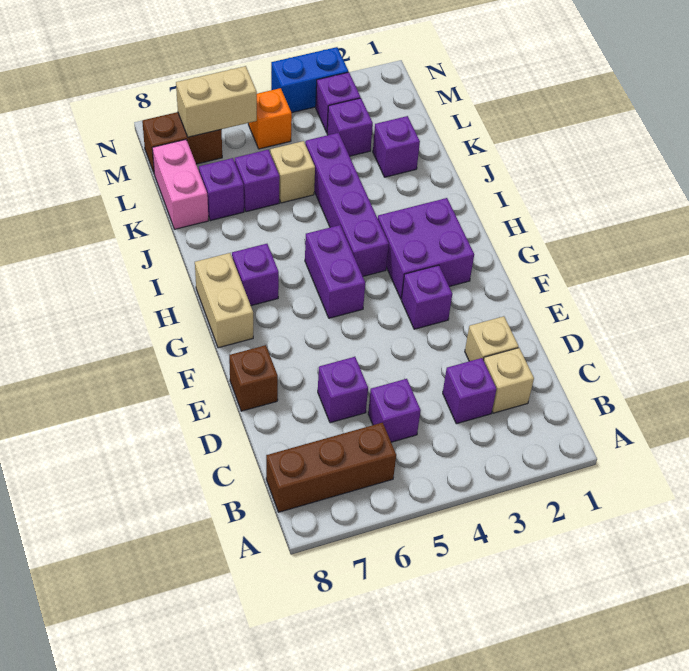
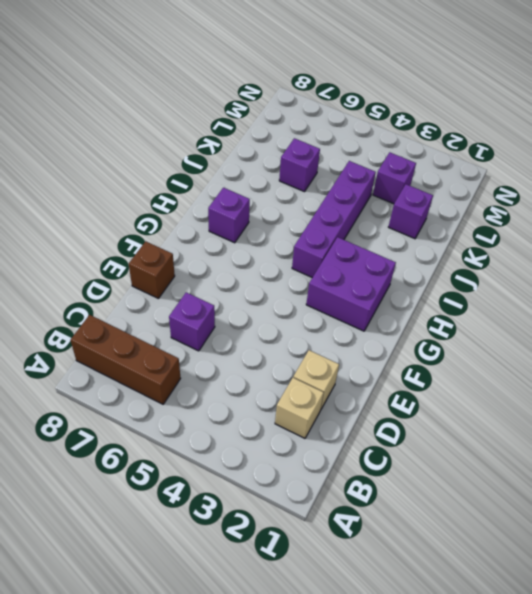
none -> purple 1x1 brick [443,358,497,424]
none -> purple 1x1 brick [368,379,421,442]
none -> purple 1x1 brick [401,265,452,329]

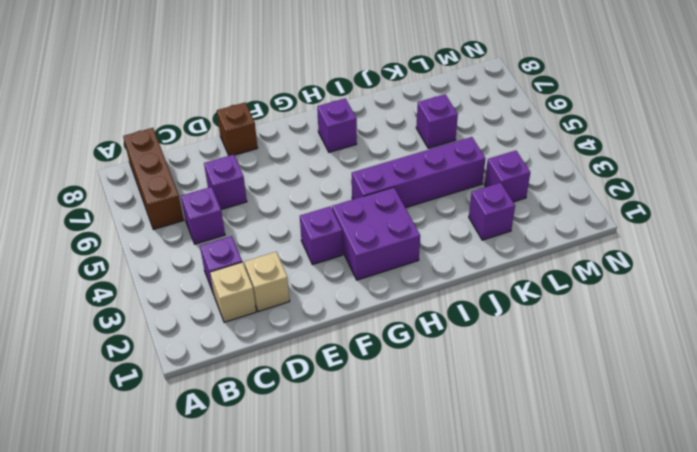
none -> purple 1x2 brick [305,225,365,318]
none -> tan 1x2 brick [195,253,253,348]
none -> tan 1x1 brick [270,141,315,203]

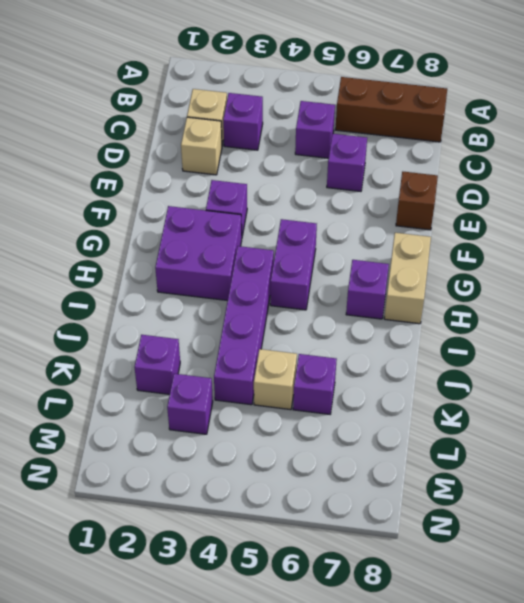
none -> purple 1x1 brick [199,158,244,221]
none -> pink 1x2 brick [152,140,209,229]
none -> purple 1x1 brick [316,72,360,132]

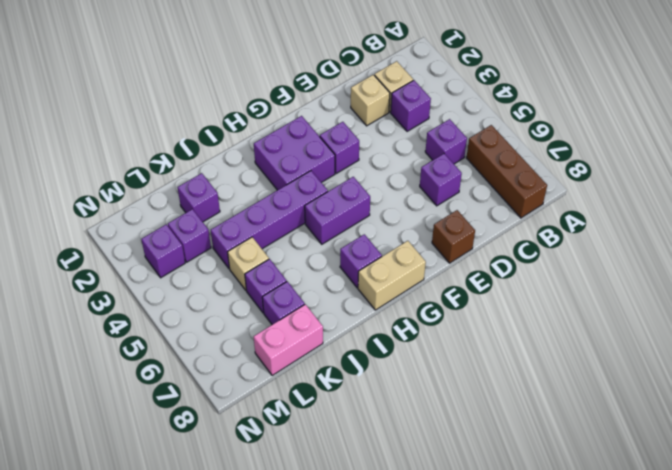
none -> orange 1x1 brick [248,88,292,149]
none -> brown 1x2 brick [142,112,222,173]
none -> blue 1x2 brick [271,47,349,113]

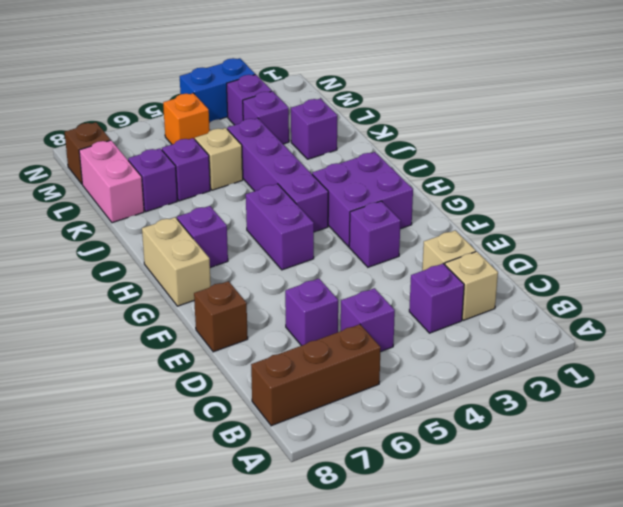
brown 1x1 brick [65,122,111,184] -> brown 1x2 brick [142,112,222,173]
none -> tan 1x2 brick [176,66,257,137]

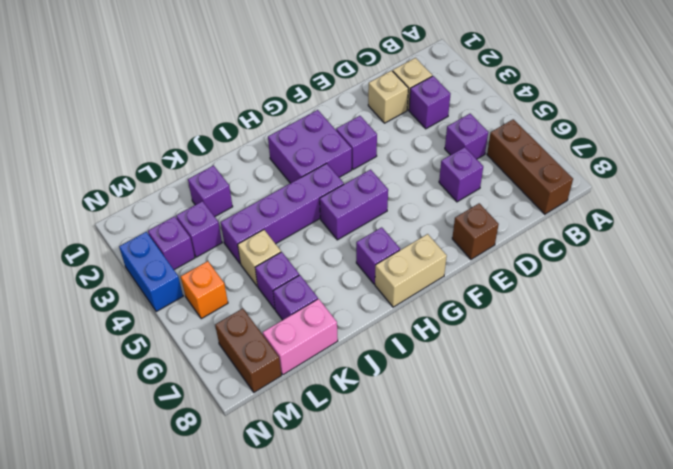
none -> tan 1x2 brick [176,66,257,137]

